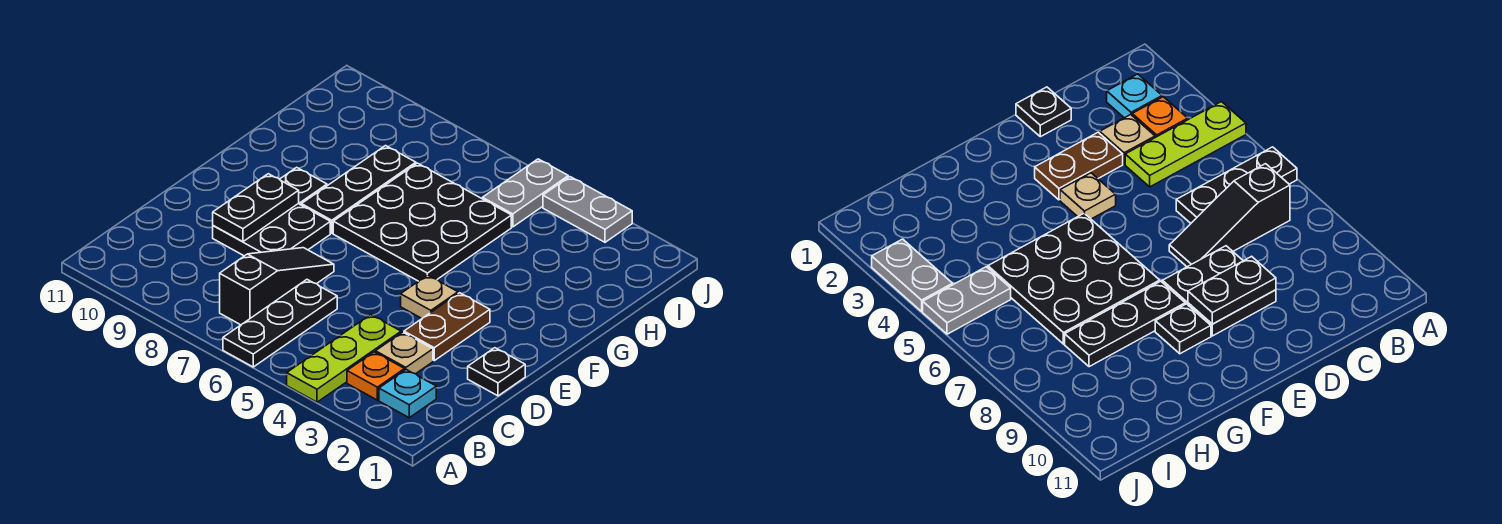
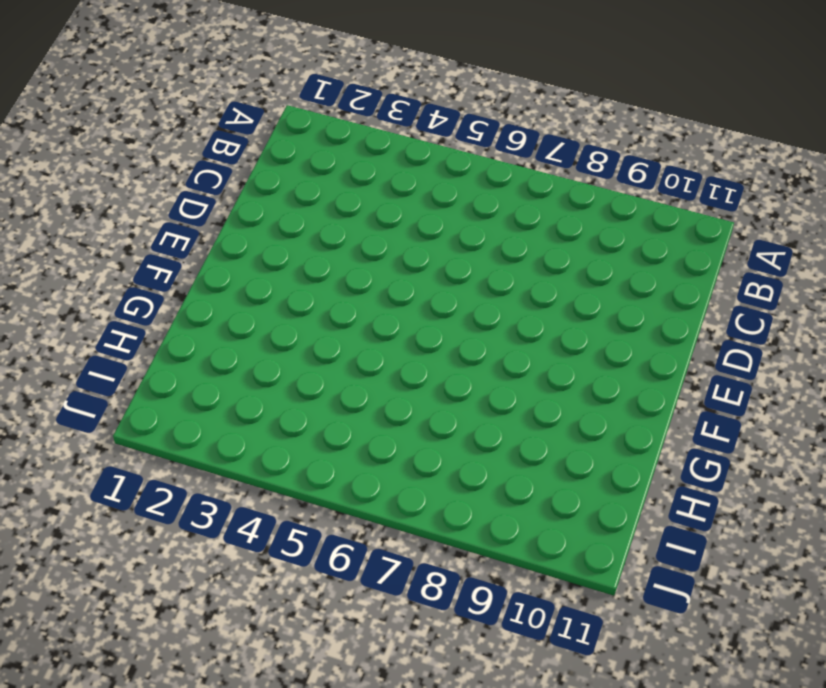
none -> lime 1x3 plate [287,315,401,402]
none -> black 1x3 plate [223,280,337,367]
none -> cyan 1x1 plate [379,370,436,418]

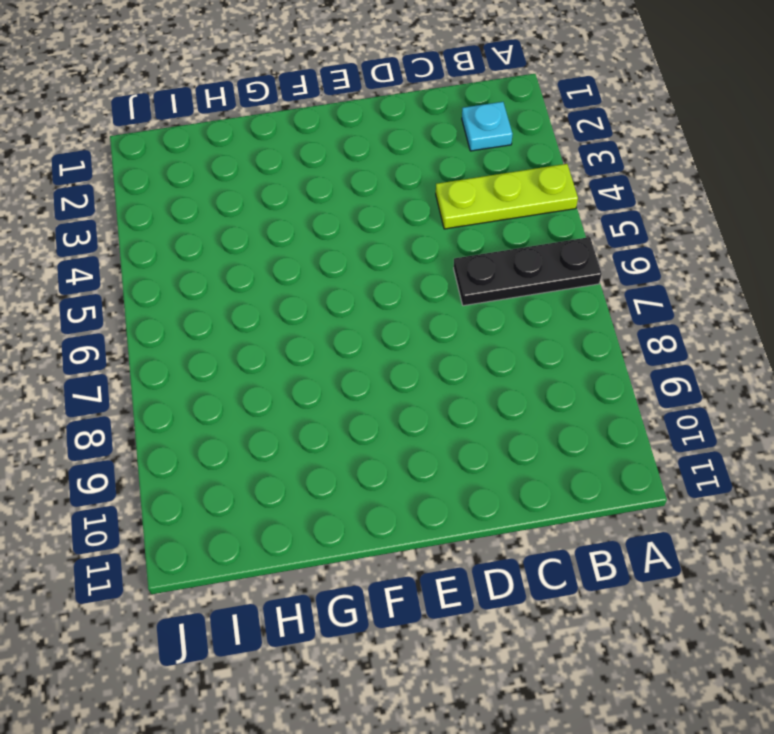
none -> orange 1x1 plate [347,352,405,400]
none -> black 1x3 slope [220,248,334,325]
none -> tan 1x1 plate [376,332,433,374]

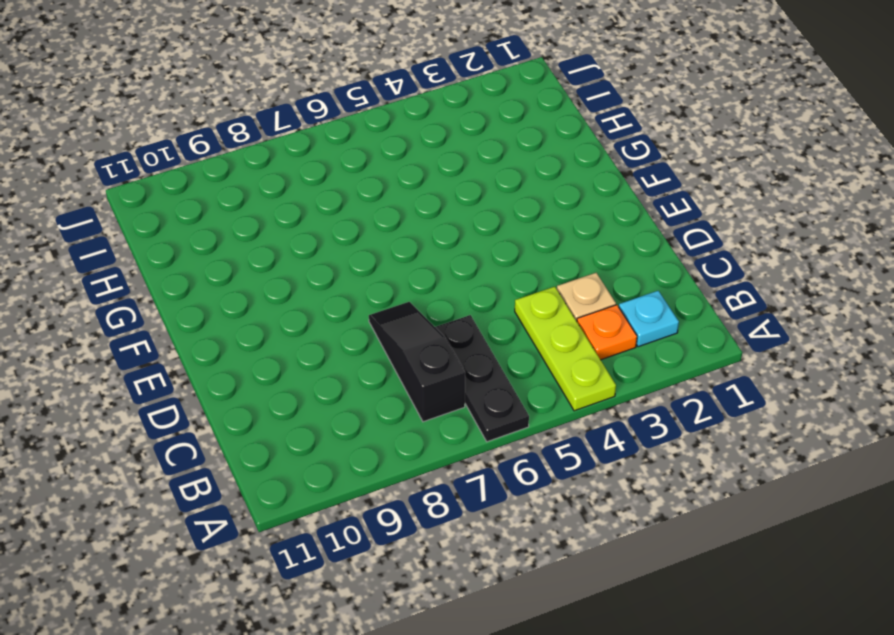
none -> black 1x1 plate [468,348,525,396]
none -> brown 1x2 plate [404,293,490,361]
none -> black 2x2 plate [213,204,330,256]

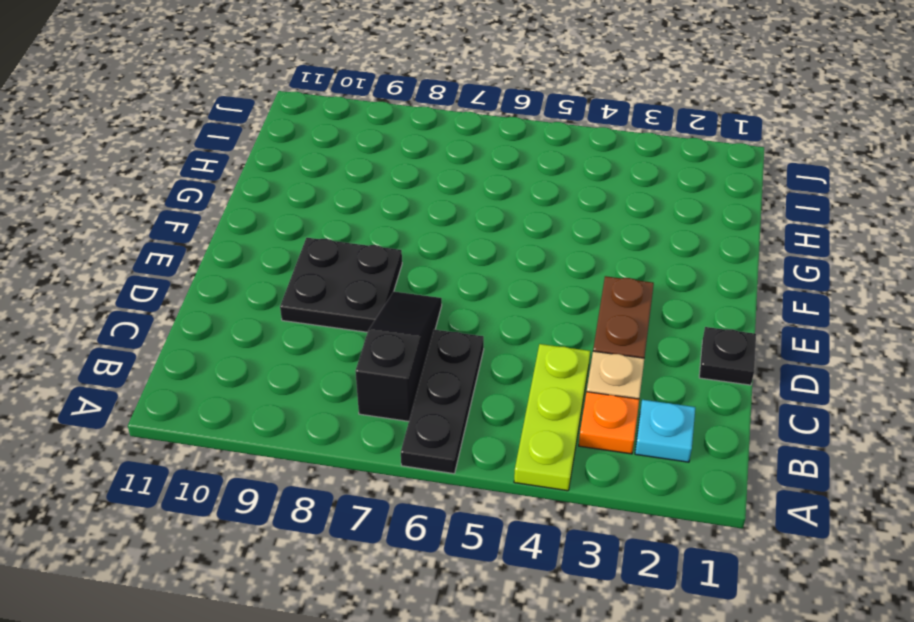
none -> tan 1x1 plate [401,275,458,318]
none -> black 3x3 plate [333,163,511,281]
none -> black 1x3 plate [301,146,416,233]

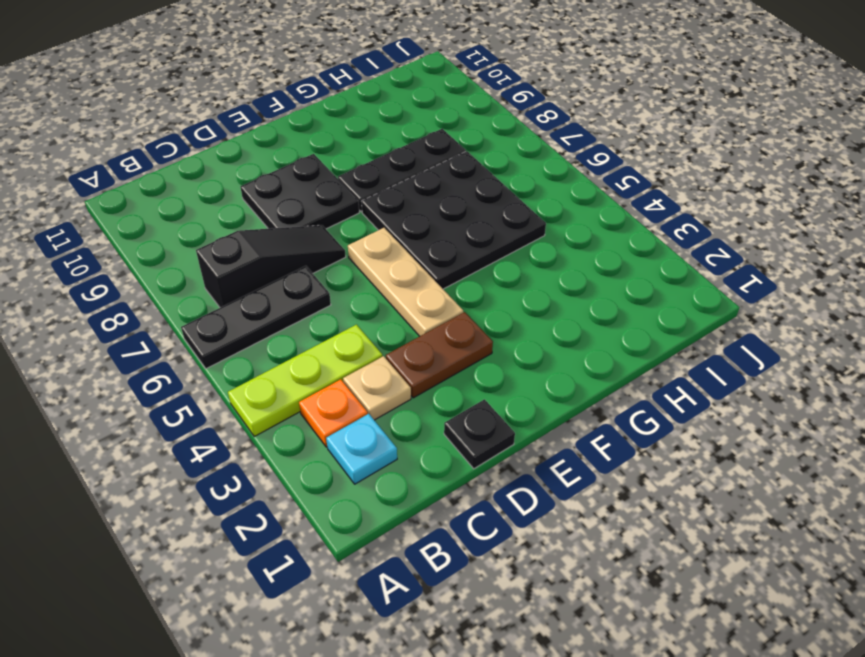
tan 1x3 plate [348,228,463,336] -> tan 1x1 plate [401,275,458,318]
none -> black 1x1 plate [280,167,327,205]
none -> grey 1x2 plate [483,159,568,227]
none -> grey 1x2 plate [543,177,632,242]

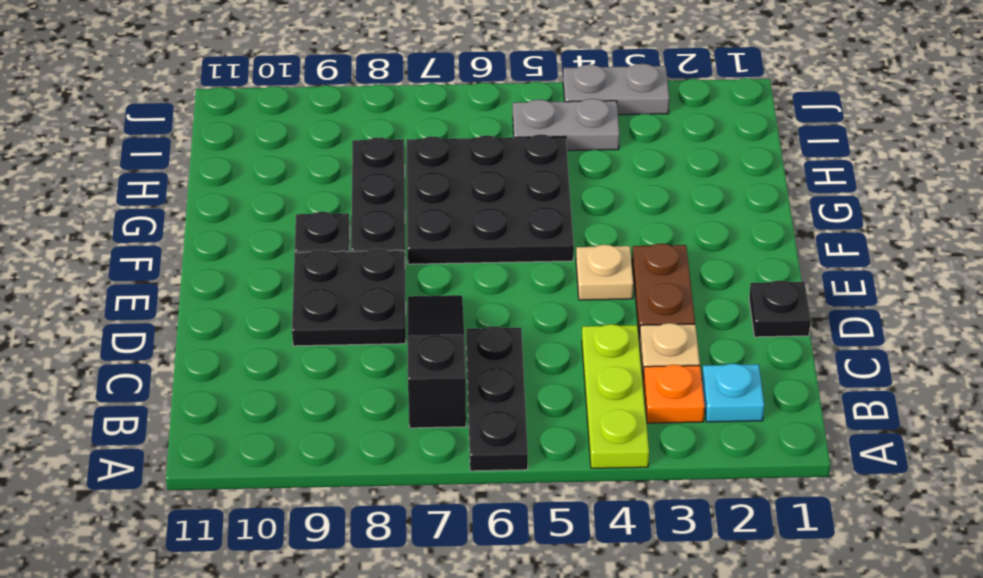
grey 1x2 plate [513,99,620,151] -> grey 1x2 plate turned to [483,159,568,227]
none -> black 1x2 plate [213,174,299,242]

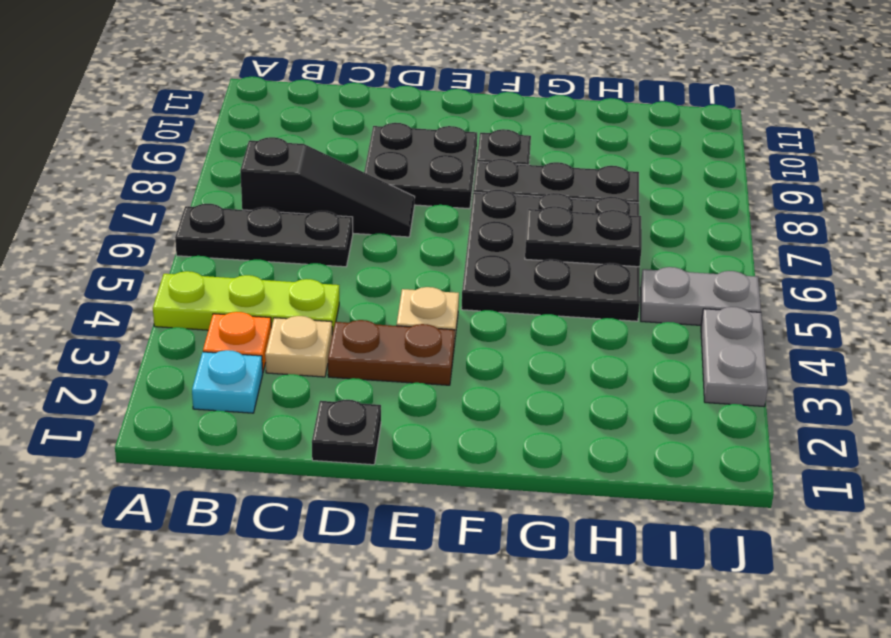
black 1x2 plate [525,206,642,267] -> black 1x2 plate moved to [213,174,299,242]

